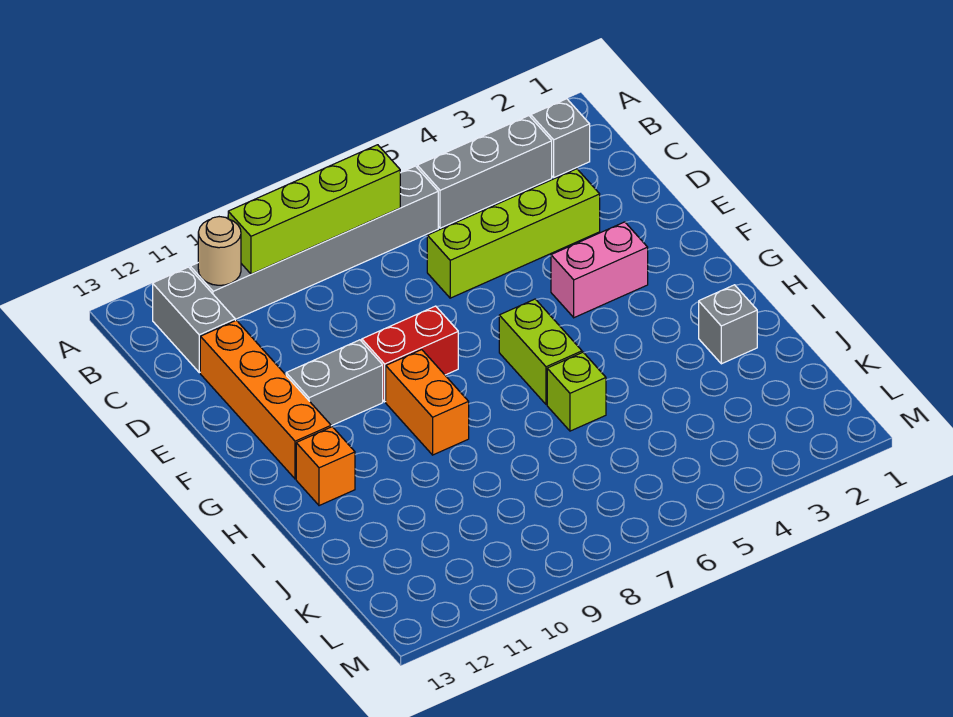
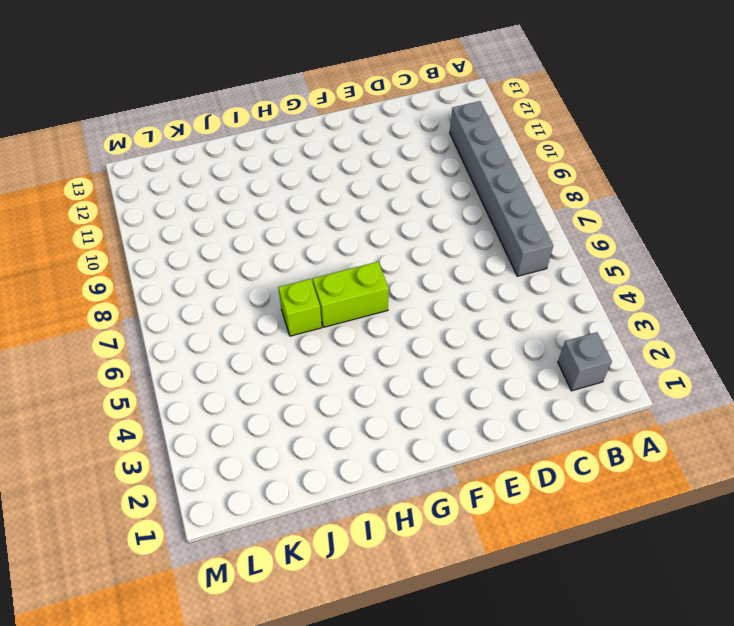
none -> grey 1x3 brick [417,116,552,228]
none -> grey 1x2 brick [153,267,235,373]
none -> lime 1x4 brick [427,169,600,298]

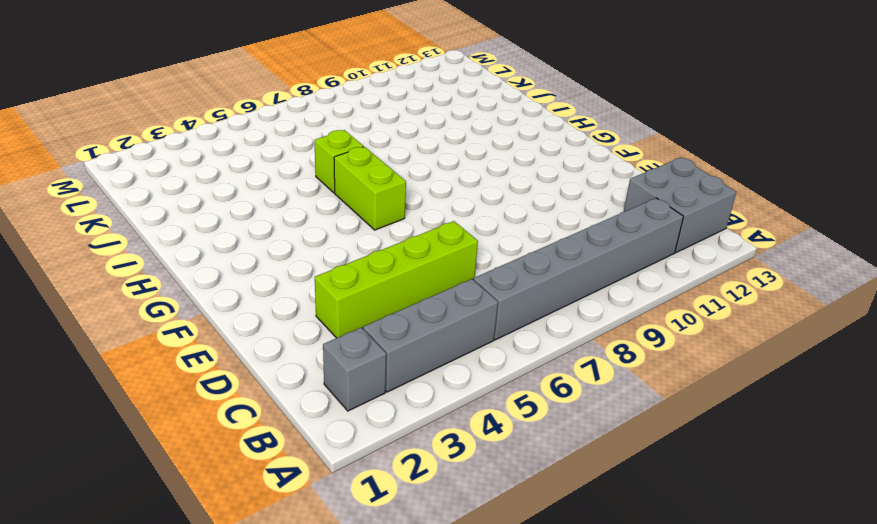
grey 2x2 brick [624,157,736,253] -> grey 1x2 brick [153,267,235,373]
none -> orange 1x4 brick [200,320,331,479]
none -> pink 1x2 brick [551,222,648,318]
none -> red 1x2 brick [362,306,458,402]

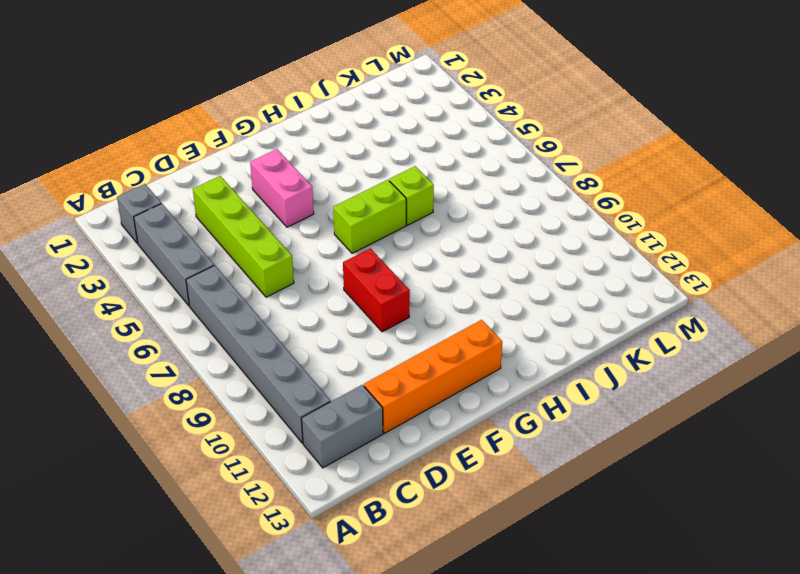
none -> grey 1x2 brick [286,340,383,426]
none -> orange 1x2 brick [386,350,469,455]
none -> orange 1x1 brick [296,427,355,506]

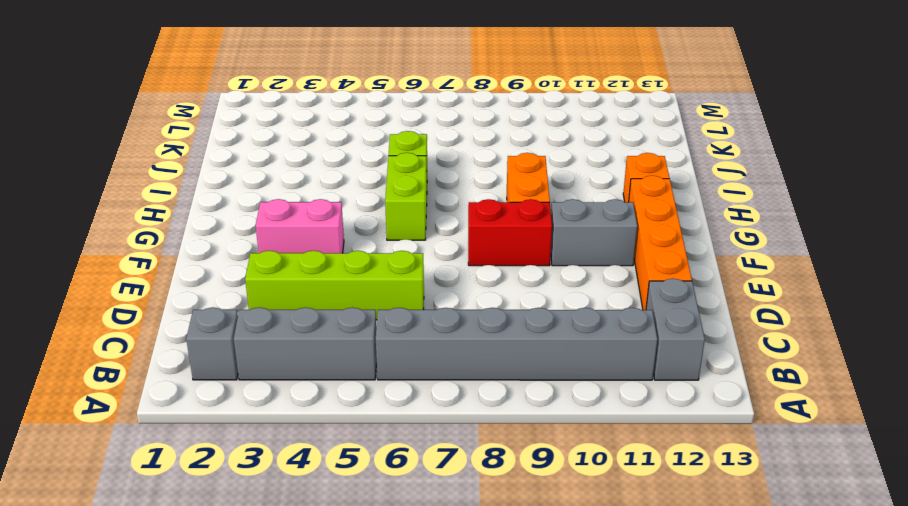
none -> grey 1x1 brick [699,285,757,364]
none -> lime 1x4 brick [228,145,401,274]
none -> tan 1x1 round brick [198,217,241,285]

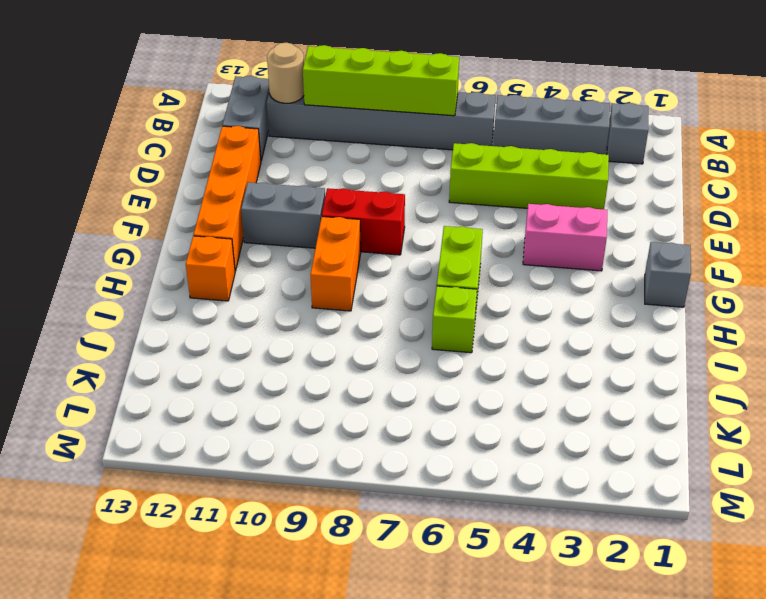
grey 1x1 brick [645,242,691,307] -> grey 1x1 brick moved to [699,285,757,364]

